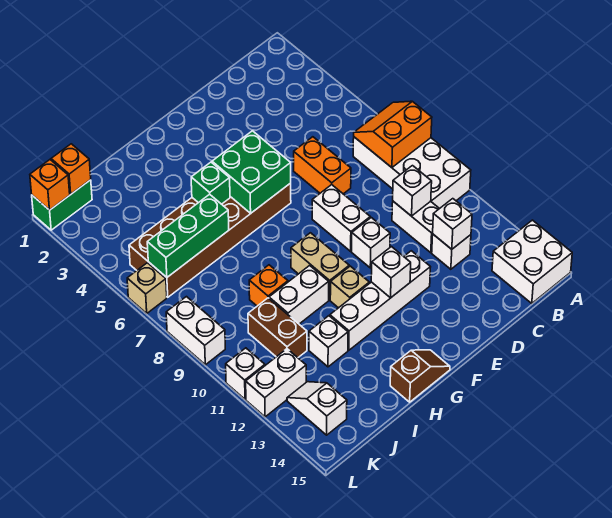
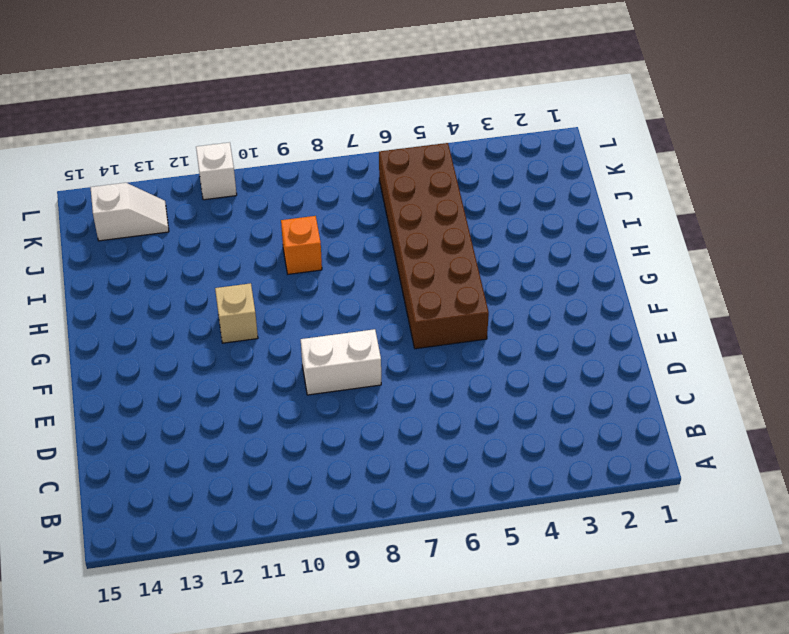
none -> white 2x4 brick [353,137,471,209]
none -> white 2x2 brick [492,220,572,304]
none -> white 1x2 brick [392,201,439,253]
none -> white 1x1 brick [432,234,471,269]

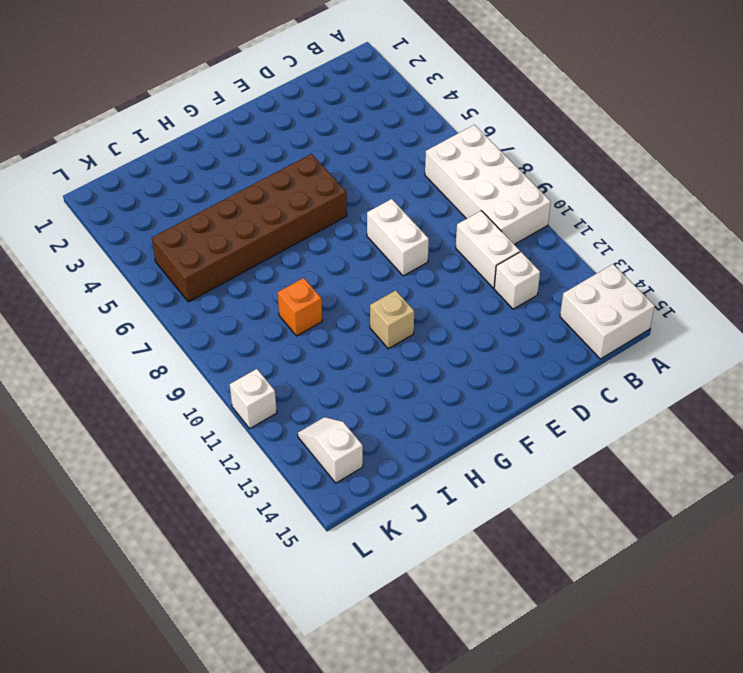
none -> orange 1x2 brick [294,137,351,194]
none -> white 1x1 brick [352,218,390,268]
none -> white 1x4 brick [330,251,430,350]
none -> tan 1x2 brick [291,233,349,300]

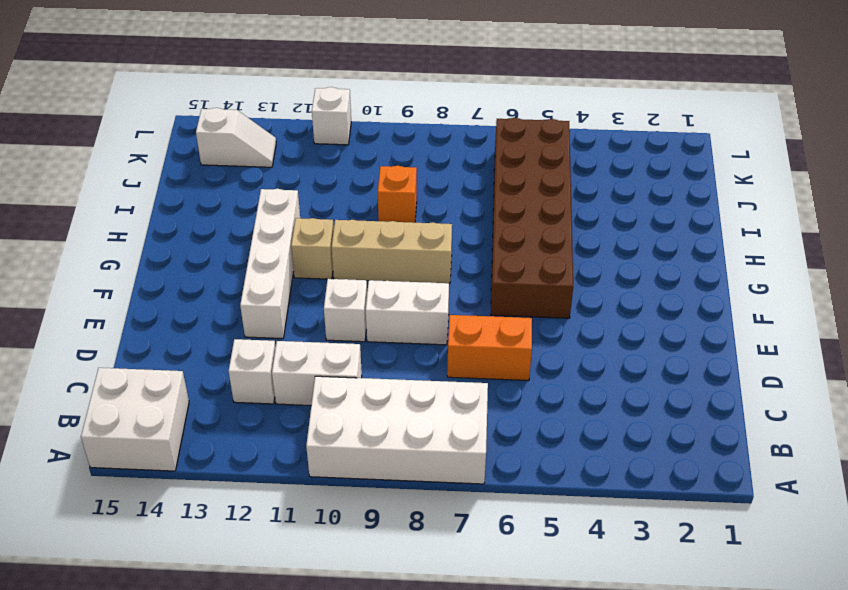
tan 1x3 brick [332,220,452,284] -> tan 1x2 brick [291,233,349,300]
none -> brown 1x2 slope [390,350,450,402]
none -> white 1x2 brick [269,265,329,324]
none -> white 1x1 brick [309,316,348,367]
none -> brown 1x2 brick [248,298,307,358]

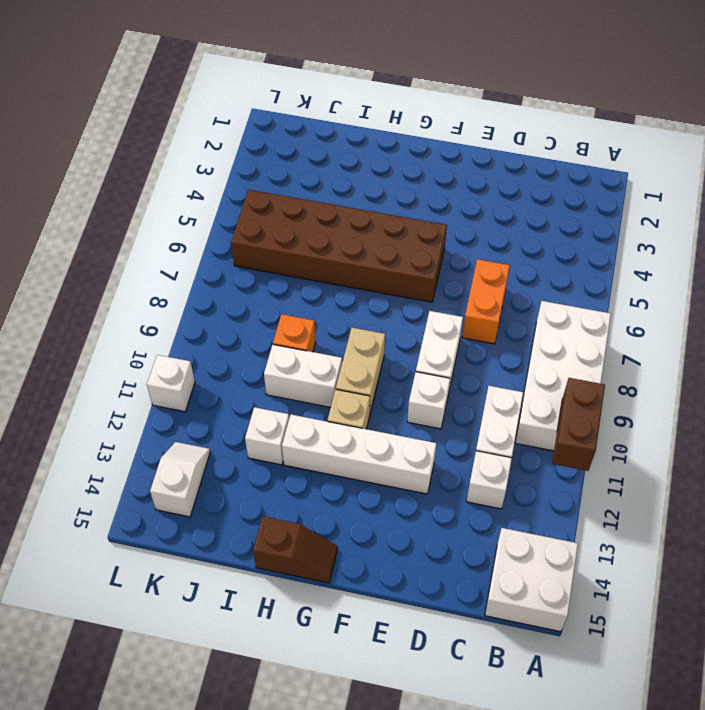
brown 1x2 brick [552,378,605,471] -> brown 1x2 brick moved to [248,298,307,358]
none -> green 1x2 brick [32,180,92,230]
none -> white 1x2 brick [246,349,306,417]
none -> tan 1x1 brick [127,263,167,313]
none -> white 1x2 brick [166,297,225,365]

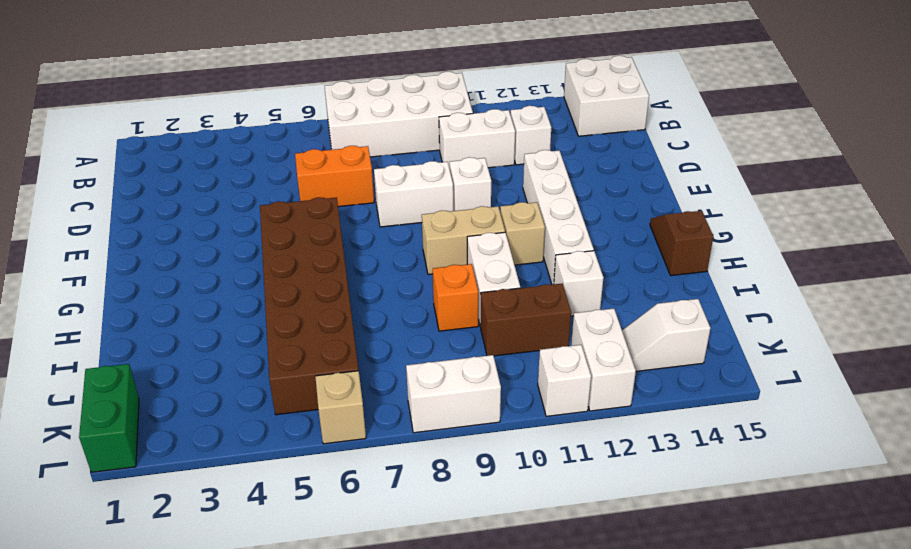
none -> orange 2x2 slope [354,101,432,167]
none -> white 1x1 brick [393,166,432,216]
none -> white 1x1 brick [433,199,472,249]
none -> green 2x2 brick [212,131,291,213]

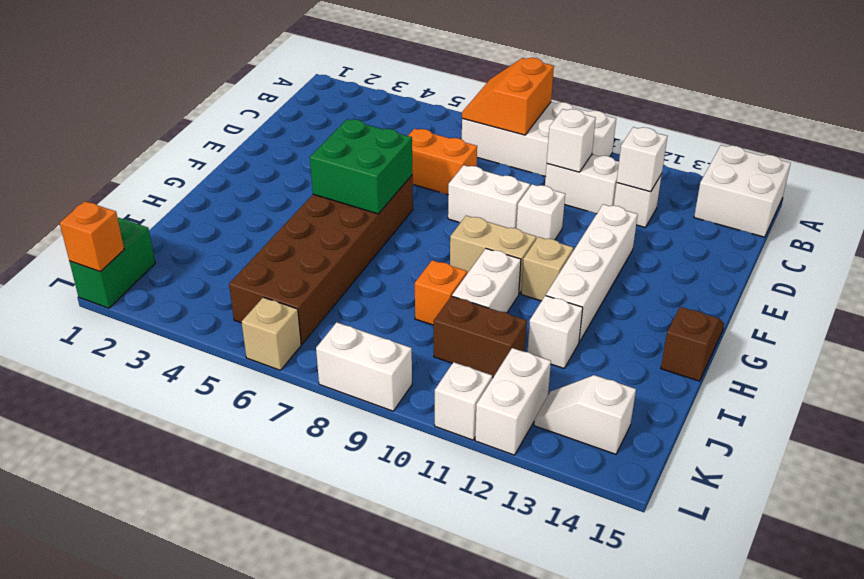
none -> white 1x1 brick [371,247,411,298]
none -> green 1x1 brick [191,162,230,204]
none -> green 1x3 brick [147,194,229,277]
none -> orange 1x1 brick [51,144,91,194]

